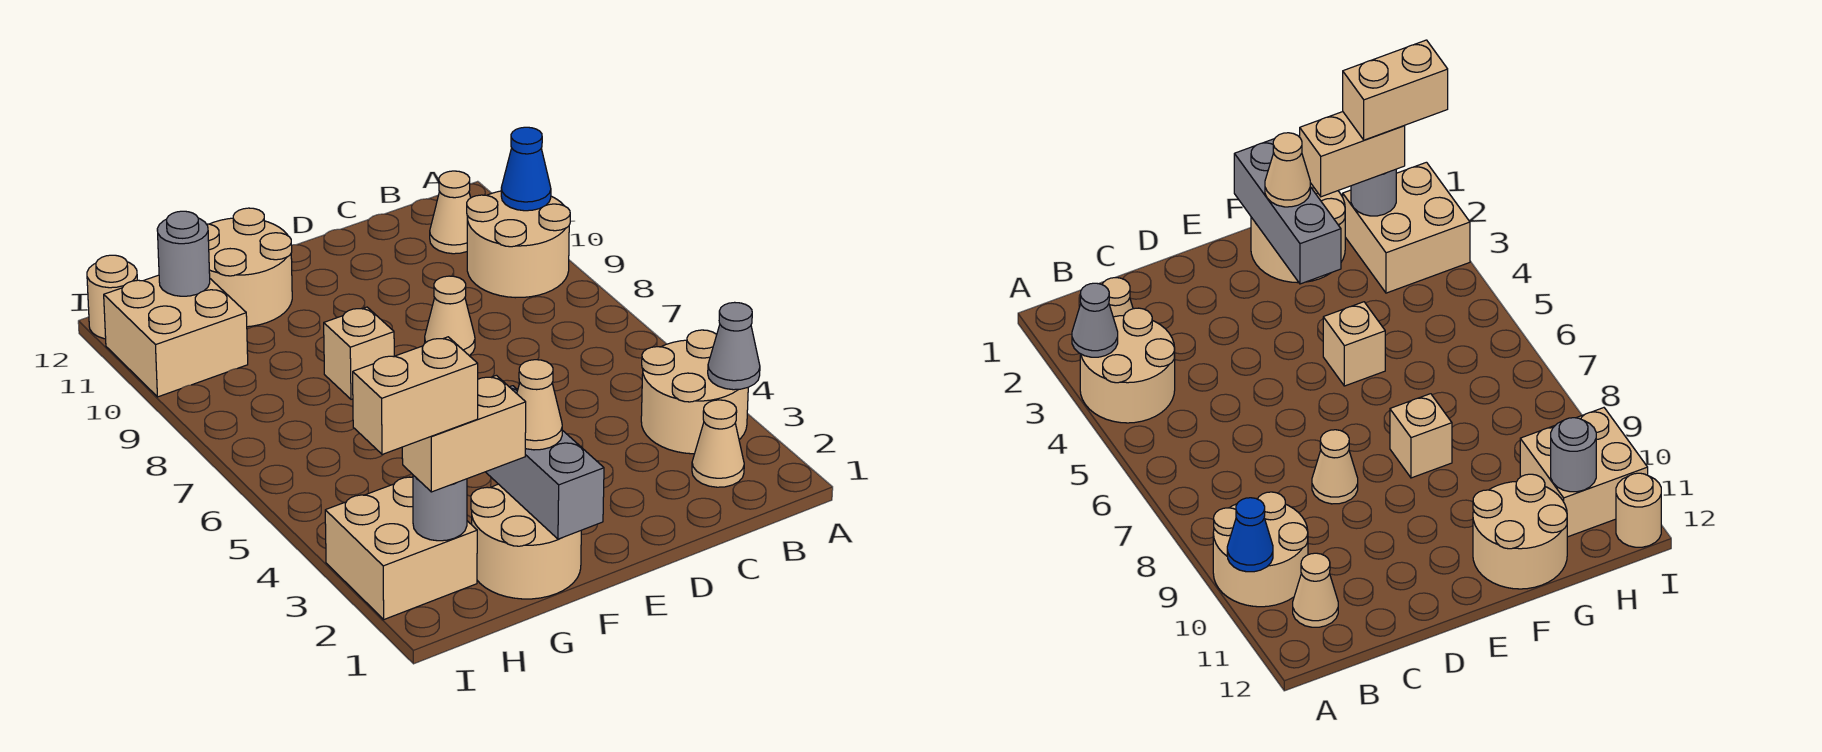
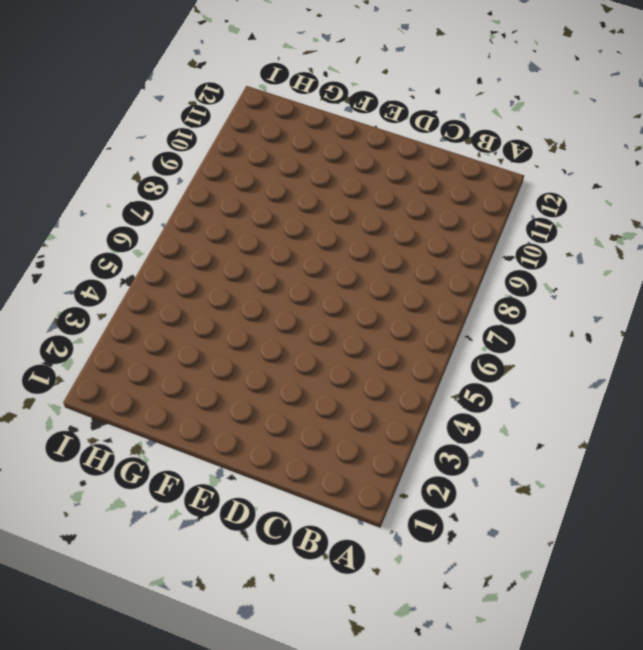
none -> tan 2x2 round brick [641,330,748,454]
none -> tan 2x2 round brick [467,191,570,298]
none -> tan 1x1 cone [692,400,744,487]

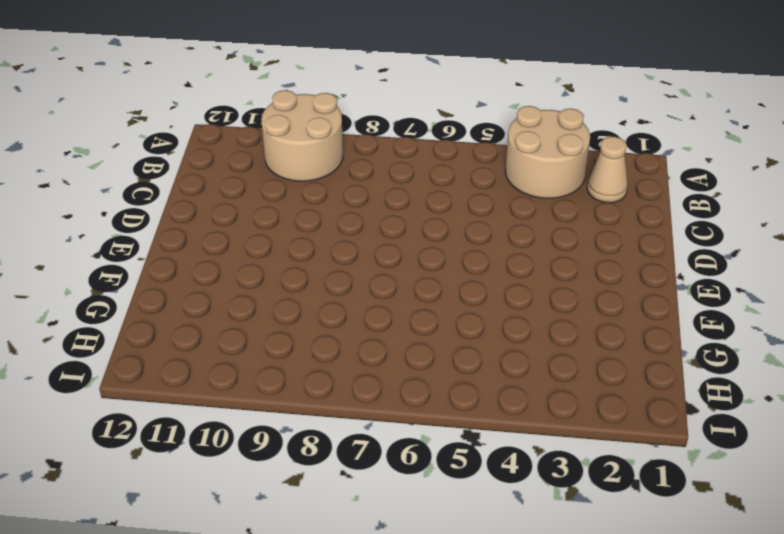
none -> tan 1x1 cone [430,171,471,254]
none -> tan 1x1 cone [425,276,475,356]
none -> tan 2x2 round brick [471,484,581,599]

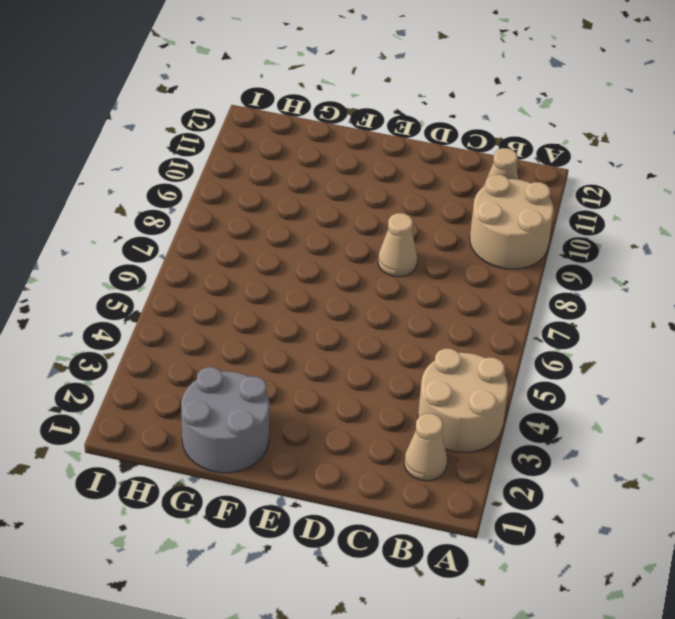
grey 2x2 round brick [181,367,270,473] -> tan 2x2 round brick [471,484,581,599]
none -> tan 1x1 brick [1323,302,1385,386]
none -> tan 1x1 brick [324,307,394,399]
none -> tan 2x2 round brick [207,208,292,327]

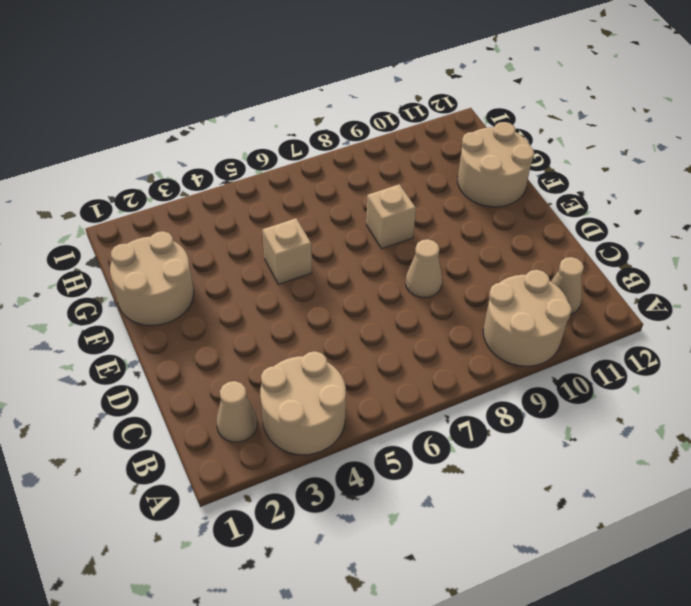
none -> tan 2x2 brick [325,477,477,619]
none -> tan 2x2 brick [104,275,248,397]
none -> tan 1x1 round brick [87,255,137,339]

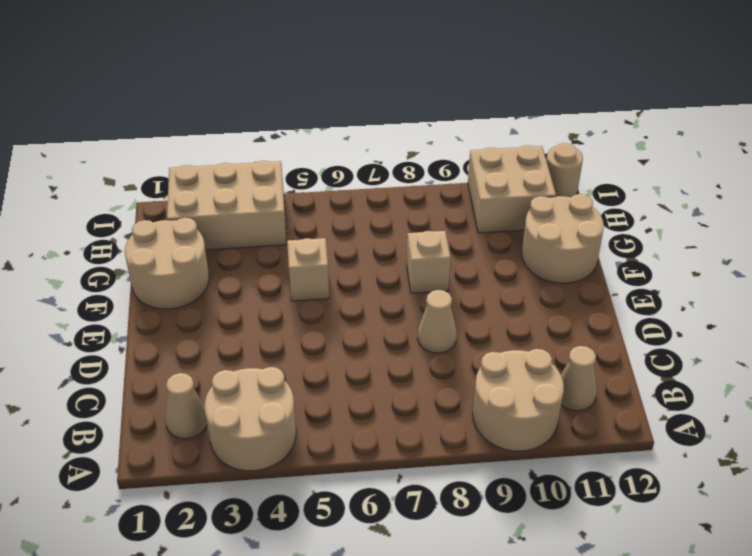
tan 2x3 brick [167,161,286,250] -> tan 2x2 brick [325,477,477,619]
none -> grey 1x1 cone [708,302,760,390]
none -> blue 1x1 cone [501,127,551,211]
none -> grey 1x3 brick [486,386,604,539]

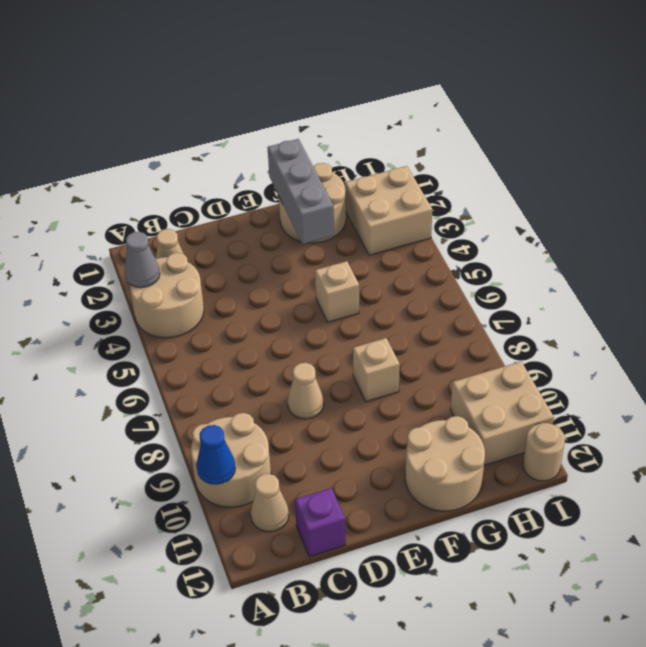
purple 1x1 brick [295,488,346,557] -> none
none -> grey 1x1 round brick [413,475,467,541]
none -> grey 1x1 round brick [157,211,210,296]
none -> tan 1x1 cone [517,360,562,450]

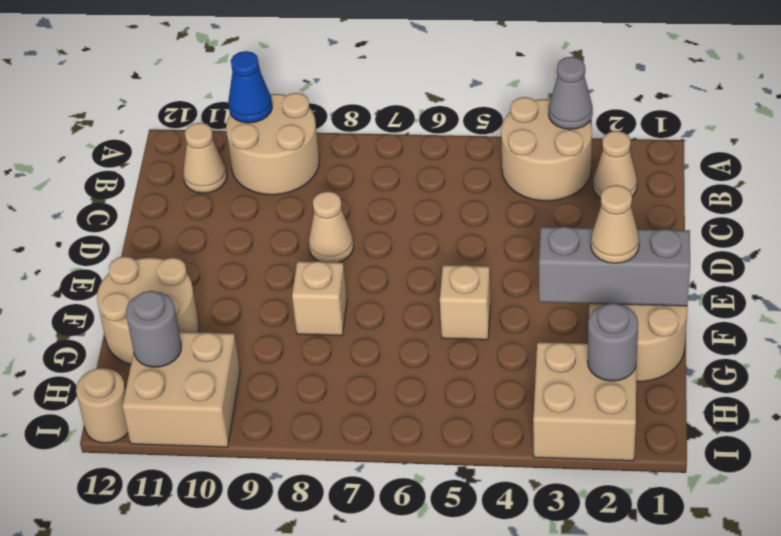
none -> tan 1x2 brick [402,375,526,492]
none -> tan 1x2 brick [353,337,478,454]

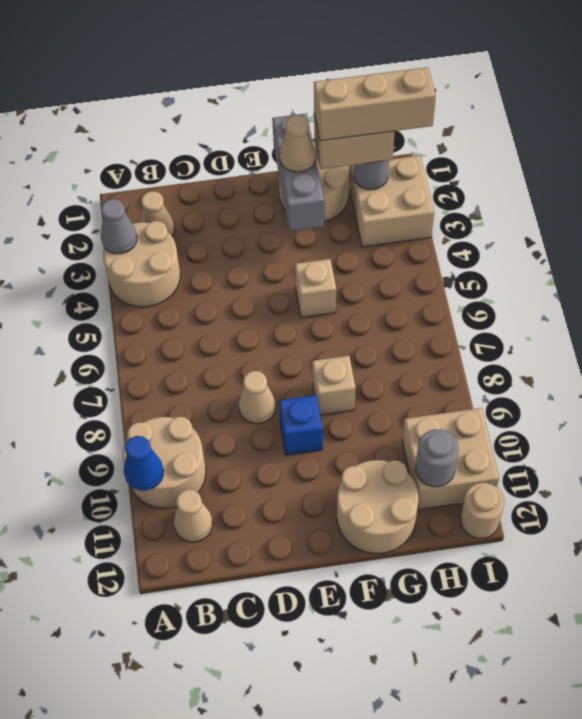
blue 1x1 brick [279,395,323,455] -> none
tan 1x3 brick [314,67,436,141] -> tan 1x2 brick [353,337,478,454]

